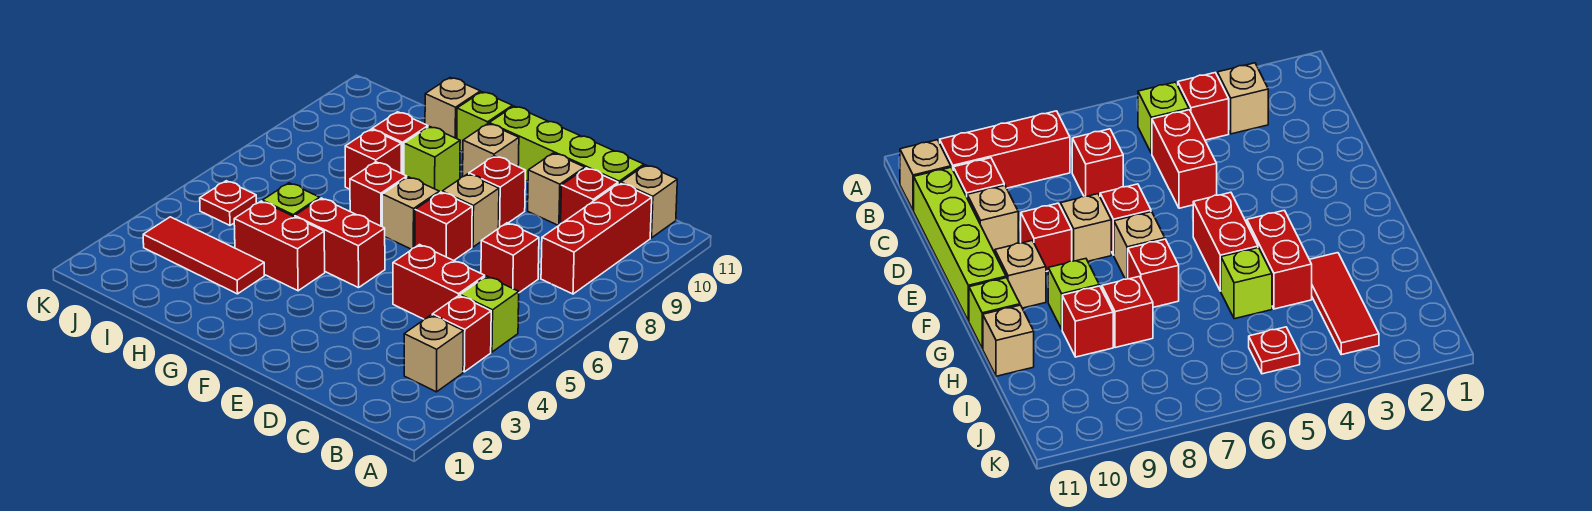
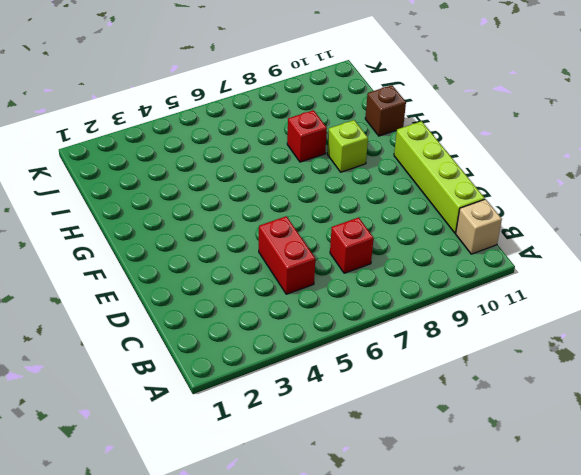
brown 1x1 brick [365,85,406,136] -> tan 1x1 brick [425,78,480,139]
none -> tan 1x1 brick [404,315,463,392]
none -> red 1x1 brick [432,296,491,372]
none -> lime 1x1 brick [460,276,519,352]

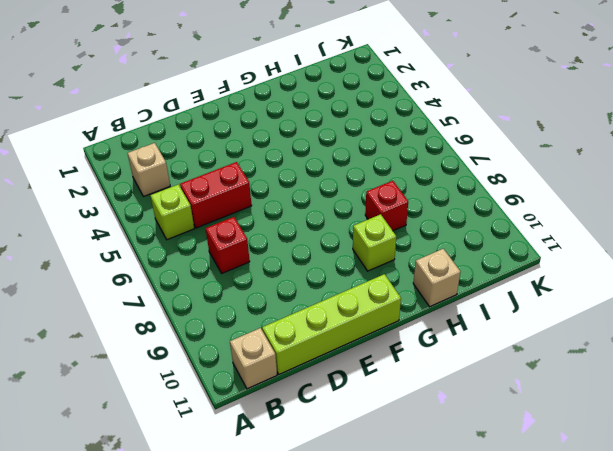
none -> red 1x1 brick [432,296,491,372]
none -> red 1x3 brick [541,183,652,294]
none -> red 1x1 brick [561,168,618,223]

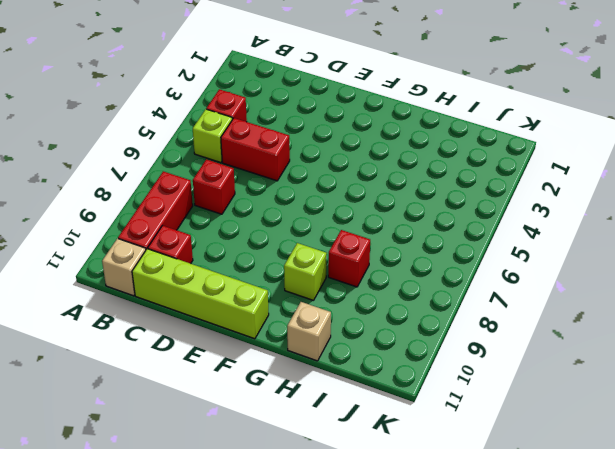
none -> tan 1x1 brick [404,315,463,392]
none -> tan 1x1 brick [528,153,585,226]
none -> red 1x1 brick [415,192,472,261]

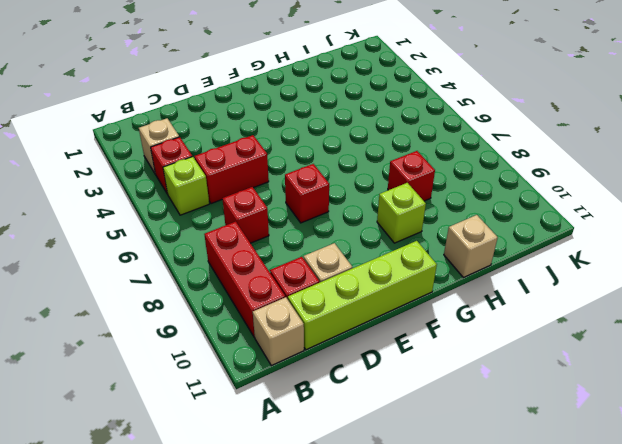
none -> tan 1x1 brick [442,174,499,247]
none -> red 1x1 brick [469,156,526,228]
none -> red 1x2 brick [295,198,385,288]

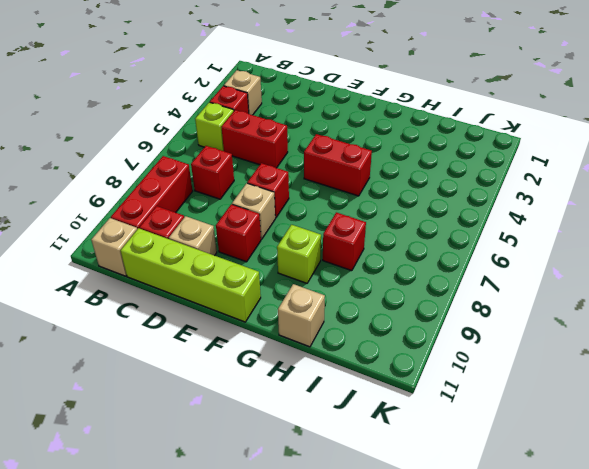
none -> tan 1x1 brick [382,177,439,249]
none -> tan 1x1 brick [463,124,519,177]
none -> red 1x2 brick [234,201,325,291]

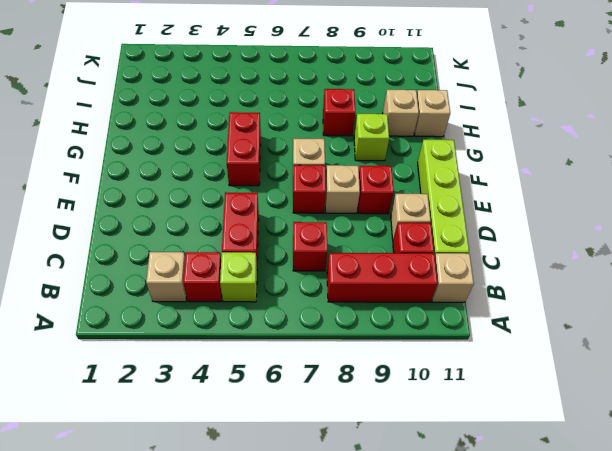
tan 1x1 brick [383,90,419,136] -> tan 1x1 brick moved to [463,124,519,177]
none -> red 1x2 brick [234,201,325,291]
none -> red 1x1 brick [350,162,407,226]
none -> lime 1x1 brick [457,92,513,152]

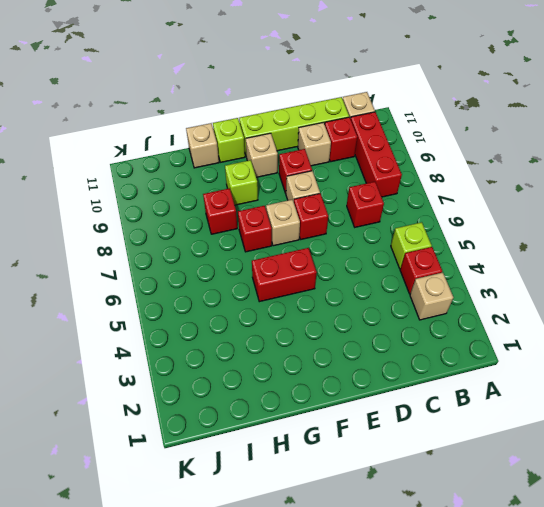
none -> red 1x2 brick [393,245,485,319]
none -> red 1x2 brick [234,201,325,291]
none -> red 1x3 tile [143,217,264,294]

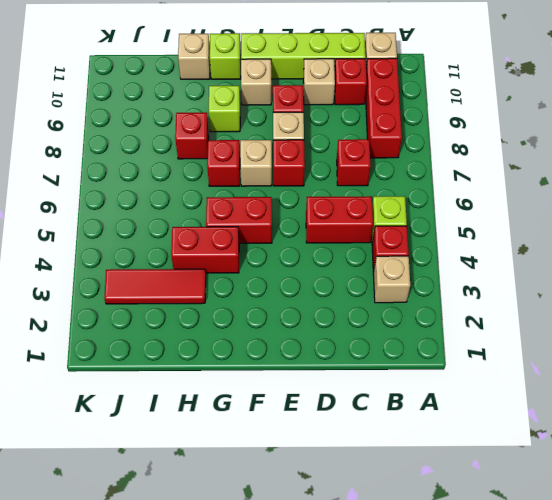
none -> lime 1x1 brick [263,183,320,217]
none -> red 1x1 brick [372,112,428,175]
none -> red 1x1 plate [200,181,256,225]

